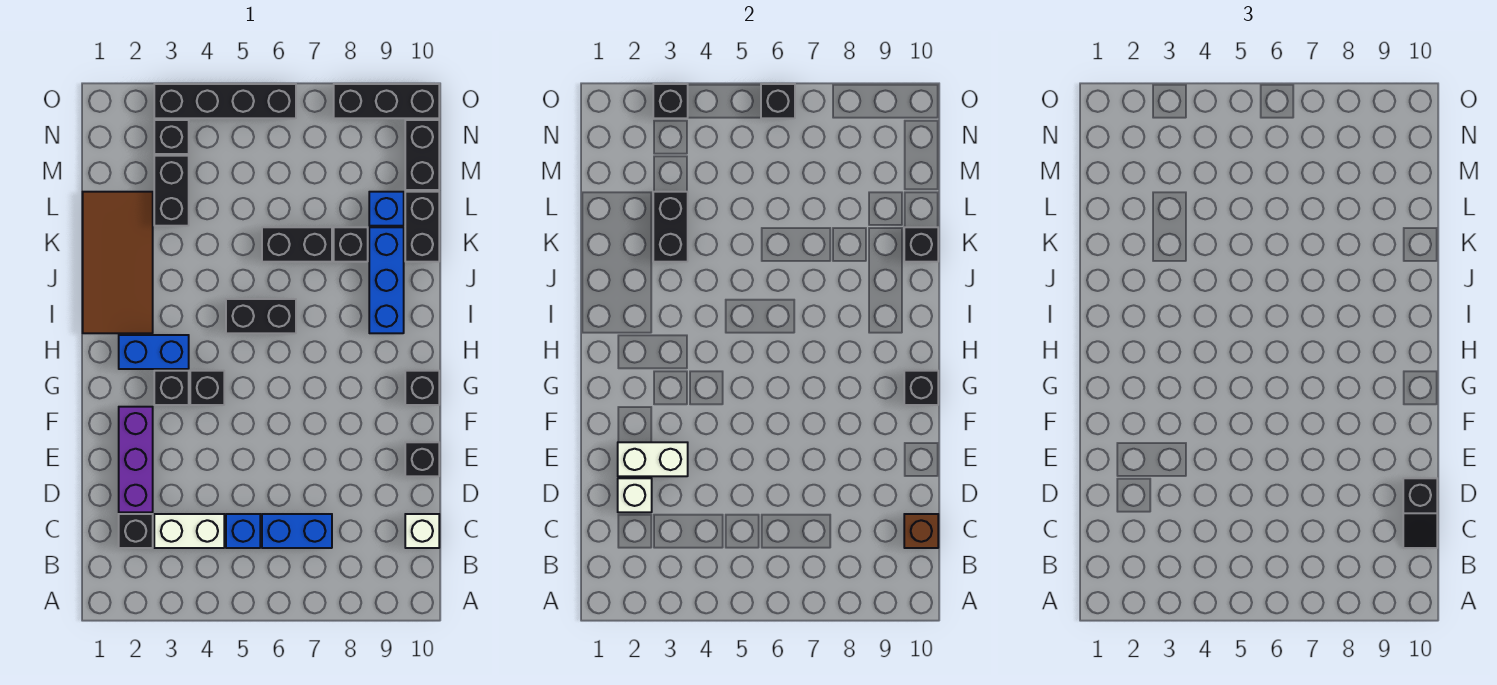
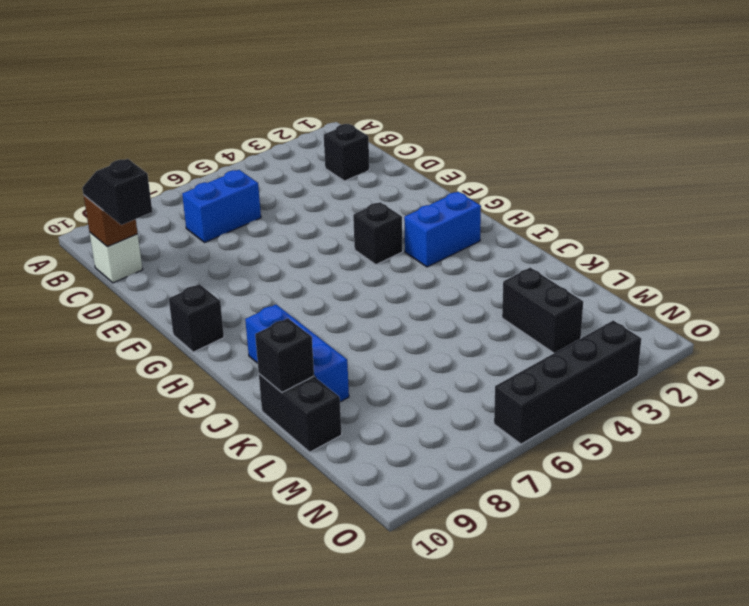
none -> white 1x2 brick [154,514,224,548]
none -> blue 1x1 brick [226,514,260,548]
none -> purple 1x3 brick [119,407,153,512]
none -> black 1x1 brick [405,442,439,476]

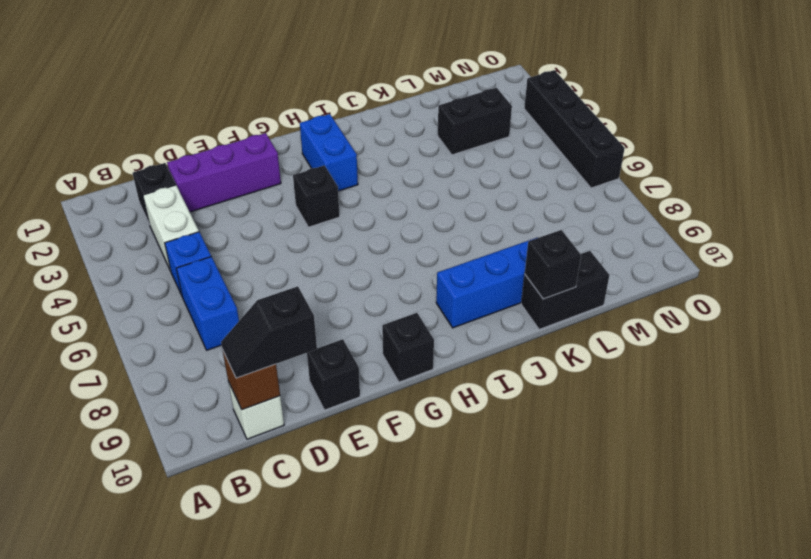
none -> black 1x1 brick [154,371,189,405]
none -> brown 2x4 tile [83,192,153,333]
none -> black 1x2 brick [226,299,296,333]
none -> black 1x2 brick [262,227,332,262]

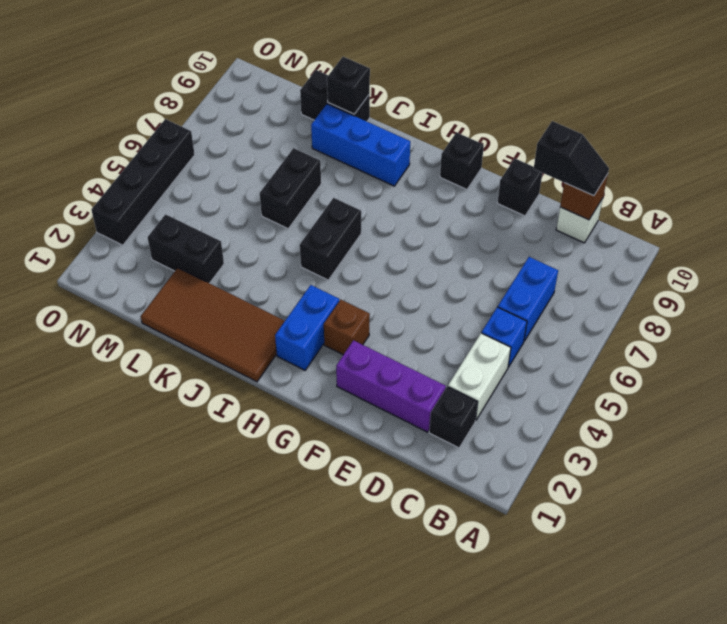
brown 1x1 brick [324,300,370,355] -> black 1x1 brick [154,371,189,405]
none -> black 1x1 brick [190,371,224,405]
none -> black 1x1 brick [334,227,368,262]
none -> blue 1x1 brick [369,192,404,226]
none -> black 1x2 brick [405,120,439,190]

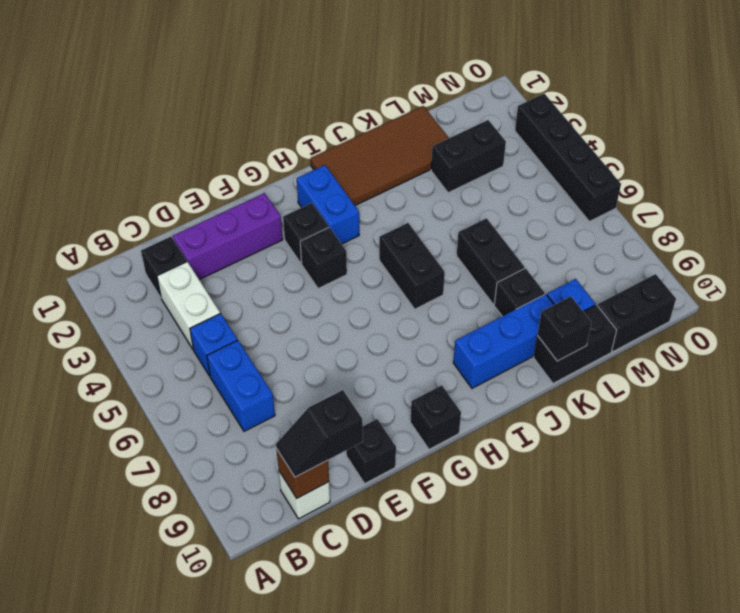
none -> black 1x1 brick [154,120,189,154]
none -> black 1x3 brick [334,84,439,118]
none -> white 1x1 brick [618,478,652,512]
none -> white 1x2 brick [618,442,688,476]

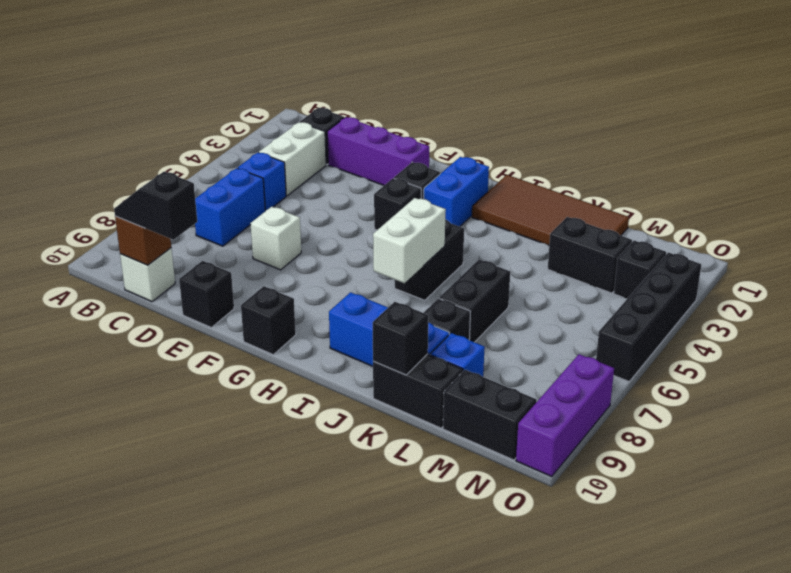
white 1x1 brick [250,207,301,270] -> white 1x1 brick moved to [618,478,652,512]
white 1x2 brick [373,198,446,283] -> white 1x2 brick moved to [618,442,688,476]
purple 1x3 brick [516,354,614,476] -> black 1x3 brick [334,84,439,118]
none -> black 1x1 brick [904,371,938,405]
none -> black 1x2 brick [653,192,688,262]
none -> black 1x1 brick [653,84,688,118]
none -> black 1x1 brick [761,84,795,118]

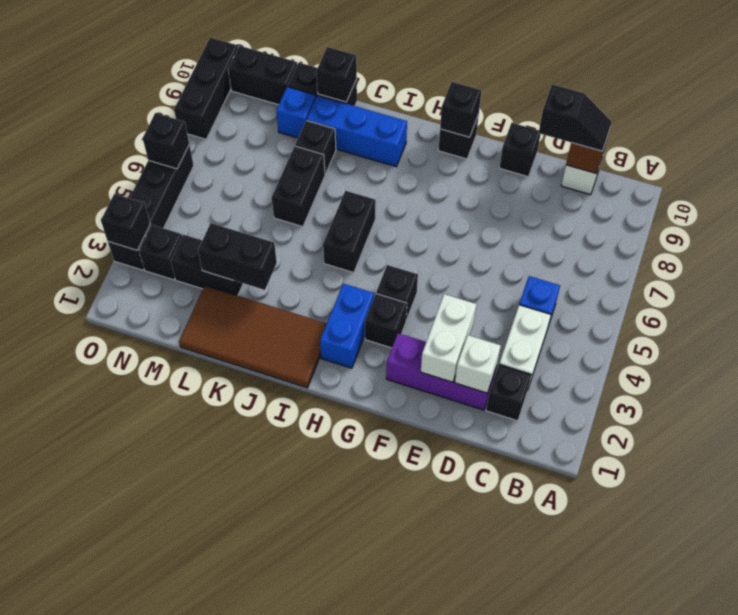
none -> blue 1x2 brick [262,514,332,548]

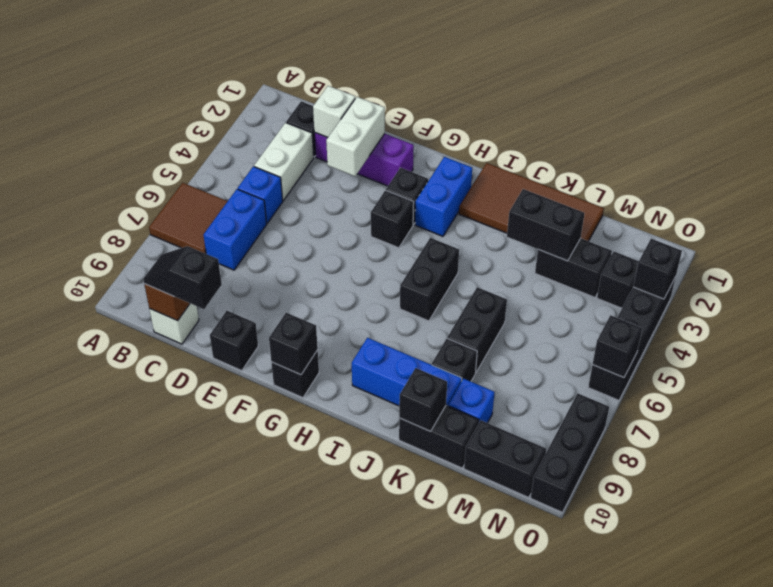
brown 2x2 tile [149,183,228,254] -> none

